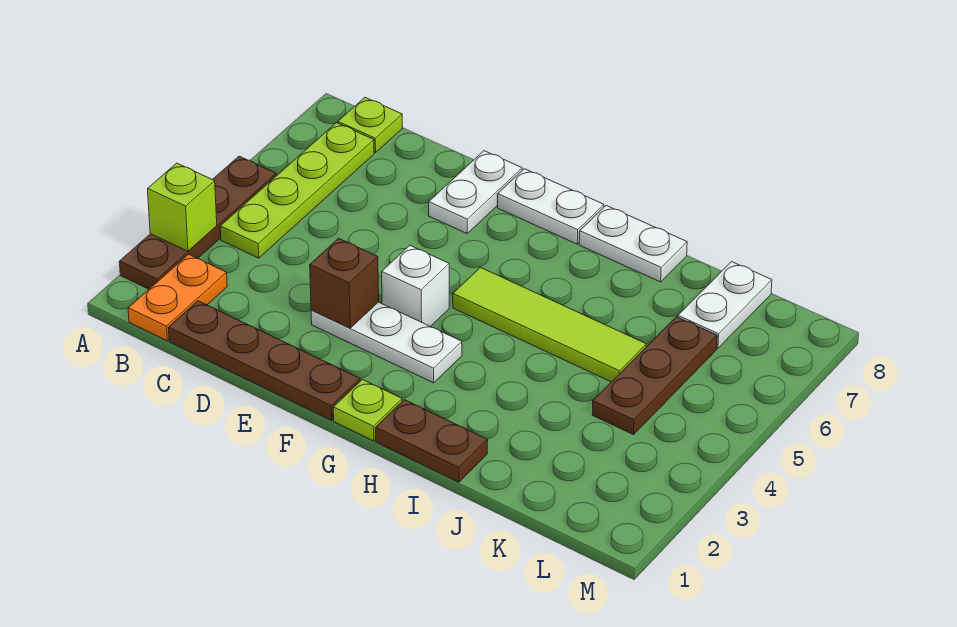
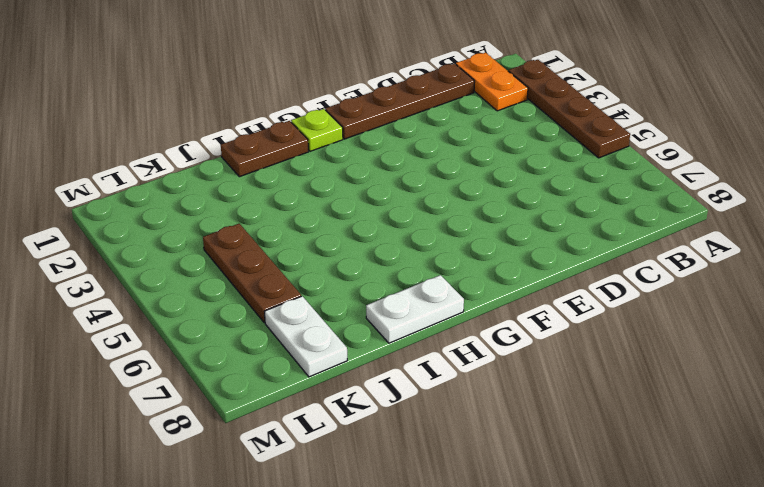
none -> lime 1x4 plate [220,123,374,258]
none -> lime 1x1 plate [338,98,403,153]
none -> white 1x3 plate [311,302,462,383]

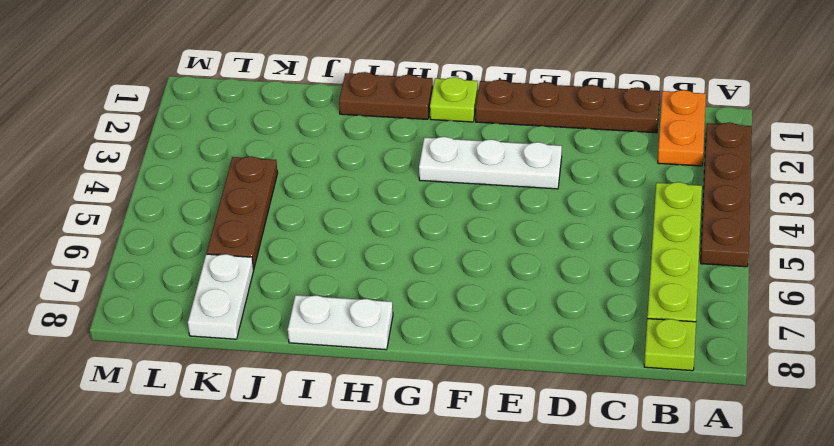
none -> white 1x2 plate [429,151,522,233]
none -> white 1x1 brick [382,245,449,327]
none -> white 1x2 plate [498,169,604,244]

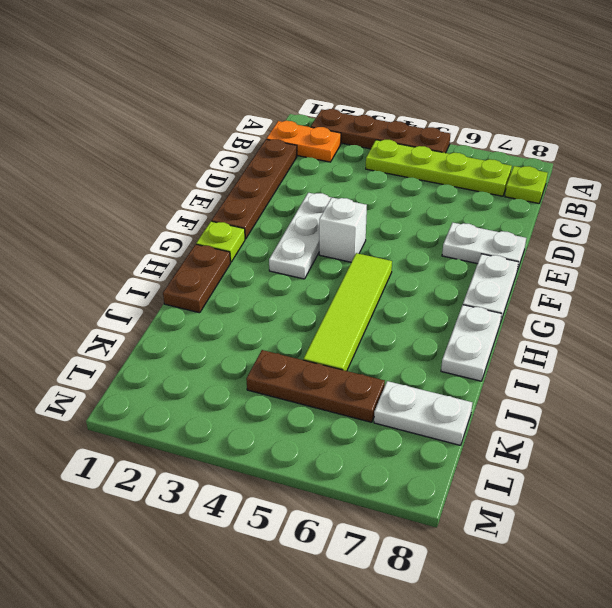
none -> lime 1x1 brick [148,163,217,251]
none -> brown 1x1 brick [310,238,379,328]

